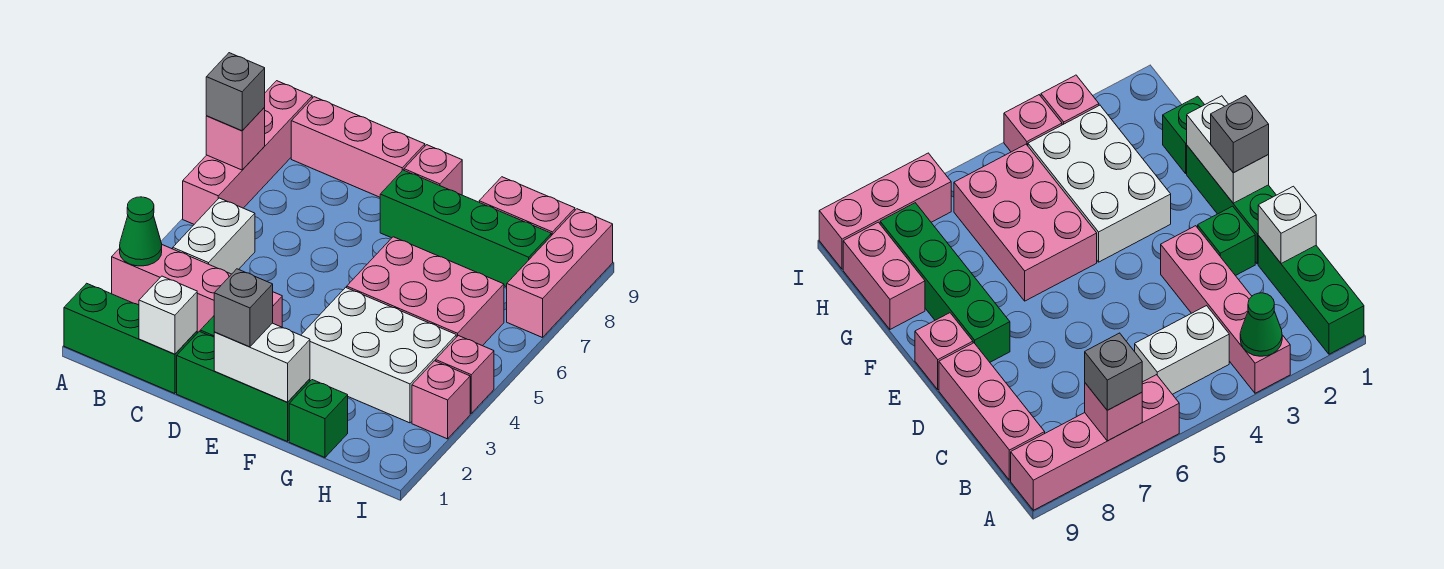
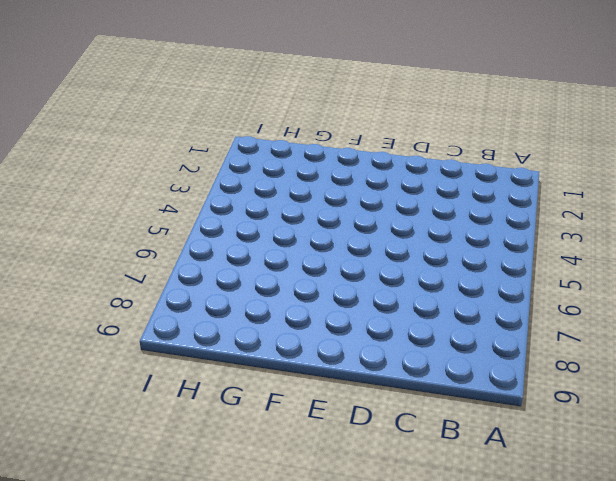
none -> green 1x3 brick [64,283,197,393]
none -> pink 1x4 brick [112,245,282,332]
none -> pink 1x4 brick [183,81,312,224]

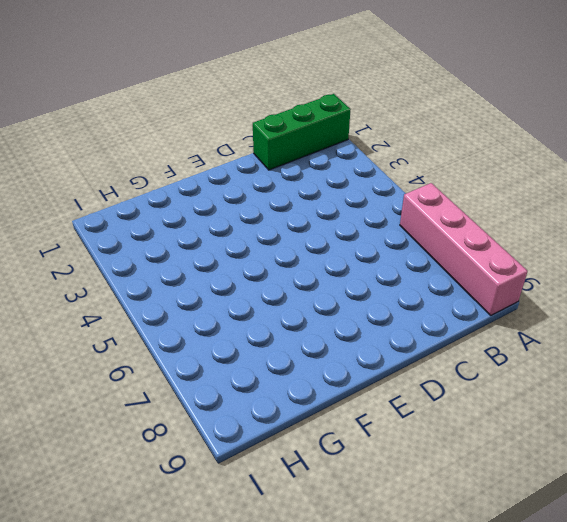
none -> pink 1x4 brick [112,245,282,332]
none -> white 1x2 brick [173,198,255,274]
none -> pink 1x3 brick [291,97,425,197]

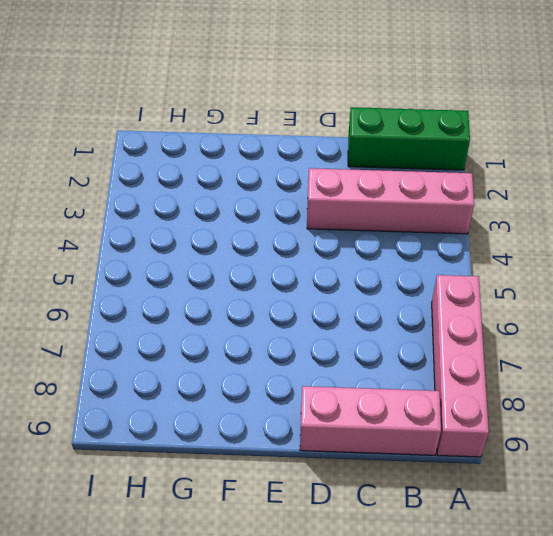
none -> white 1x2 brick [173,198,255,274]
none -> green 1x3 brick [177,331,310,442]
none -> green 1x1 brick [1198,206,1255,276]

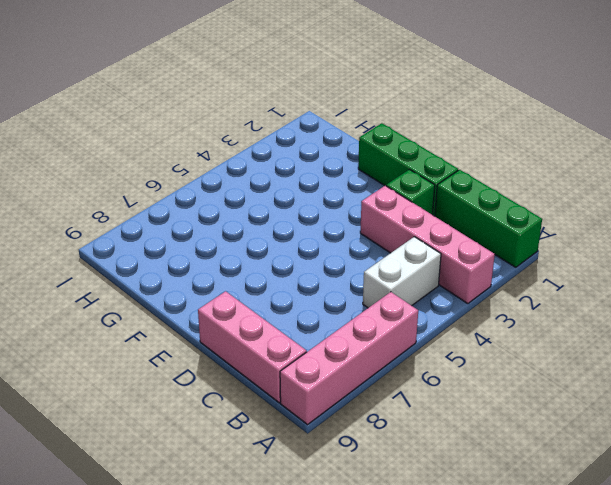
none -> green 1x4 brick [380,170,551,287]
none -> pink 1x1 brick [404,145,462,195]
none -> white 2x3 brick [301,287,456,423]

